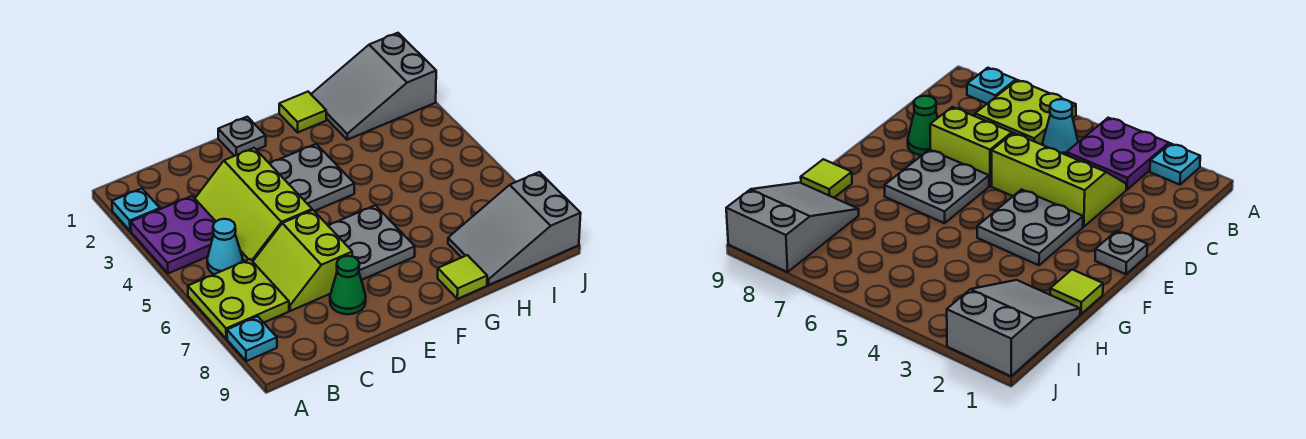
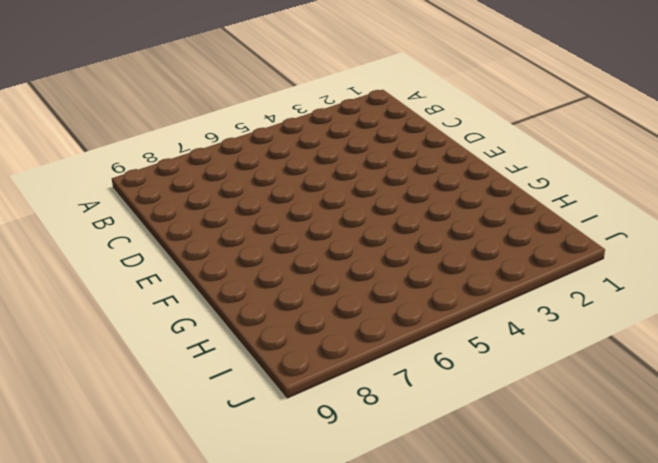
none -> cyan 1x1 plate [112,188,160,231]
none -> purple 2x2 plate [131,196,216,273]
none -> lime 2x2 plate [188,259,289,339]

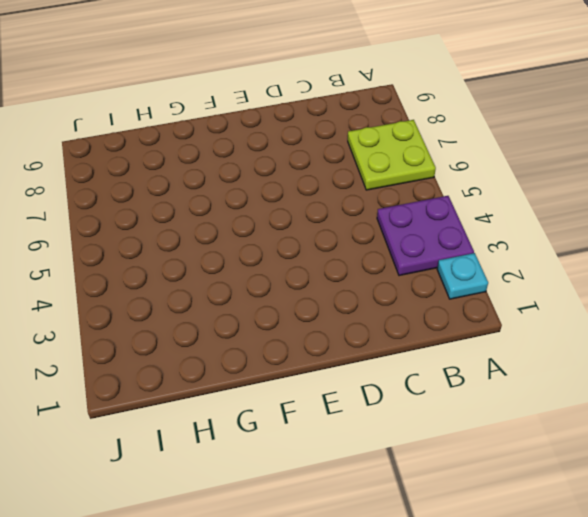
none -> cyan 1x1 plate [227,316,277,361]
none -> cyan 1x1 cone [207,219,243,274]
none -> lime 2x3 slope [195,148,312,261]

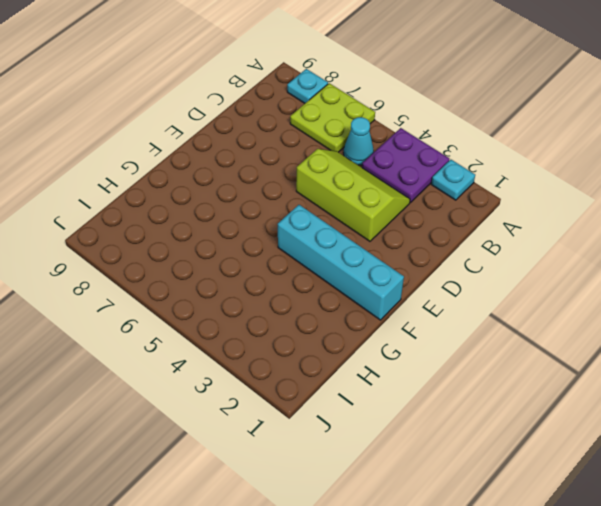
cyan 1x4 brick [278,205,404,320] -> grey 2x2 plate [269,144,354,211]
none -> lime 2x2 slope [253,210,352,311]
none -> green 1x1 cone [330,256,366,314]
none -> grey 1x1 plate [218,117,266,156]

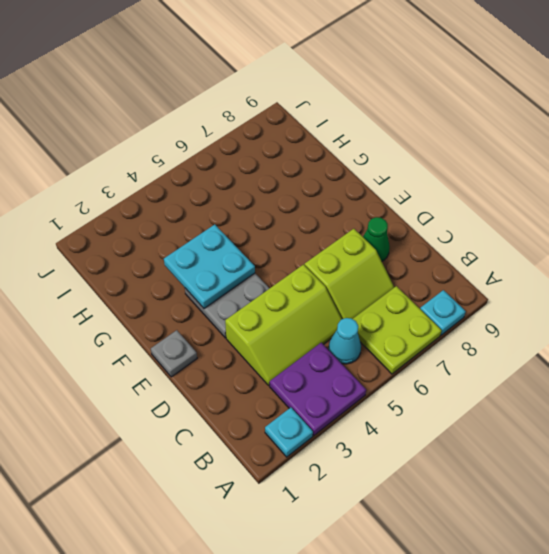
cyan 2x2 plate [164,224,255,309] -> none
none -> grey 2x2 plate [328,205,415,280]
none -> lime 1x1 tile [279,92,326,132]
none -> lime 1x1 tile [438,255,487,299]

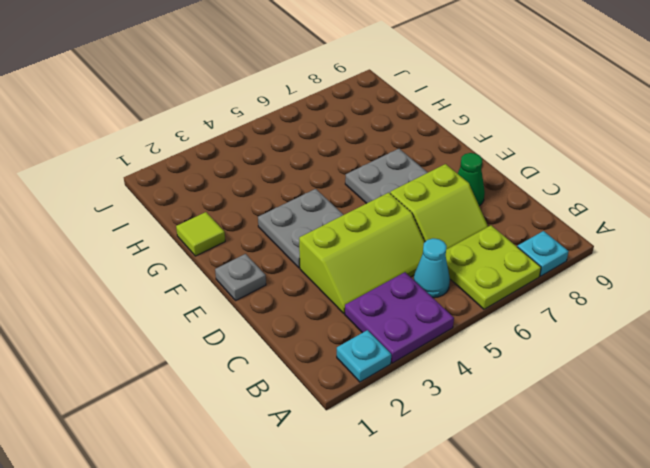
none -> lime 1x1 tile [438,255,487,299]
none -> grey 2x3 slope [311,33,436,140]
none -> grey 2x3 slope [448,172,581,285]

